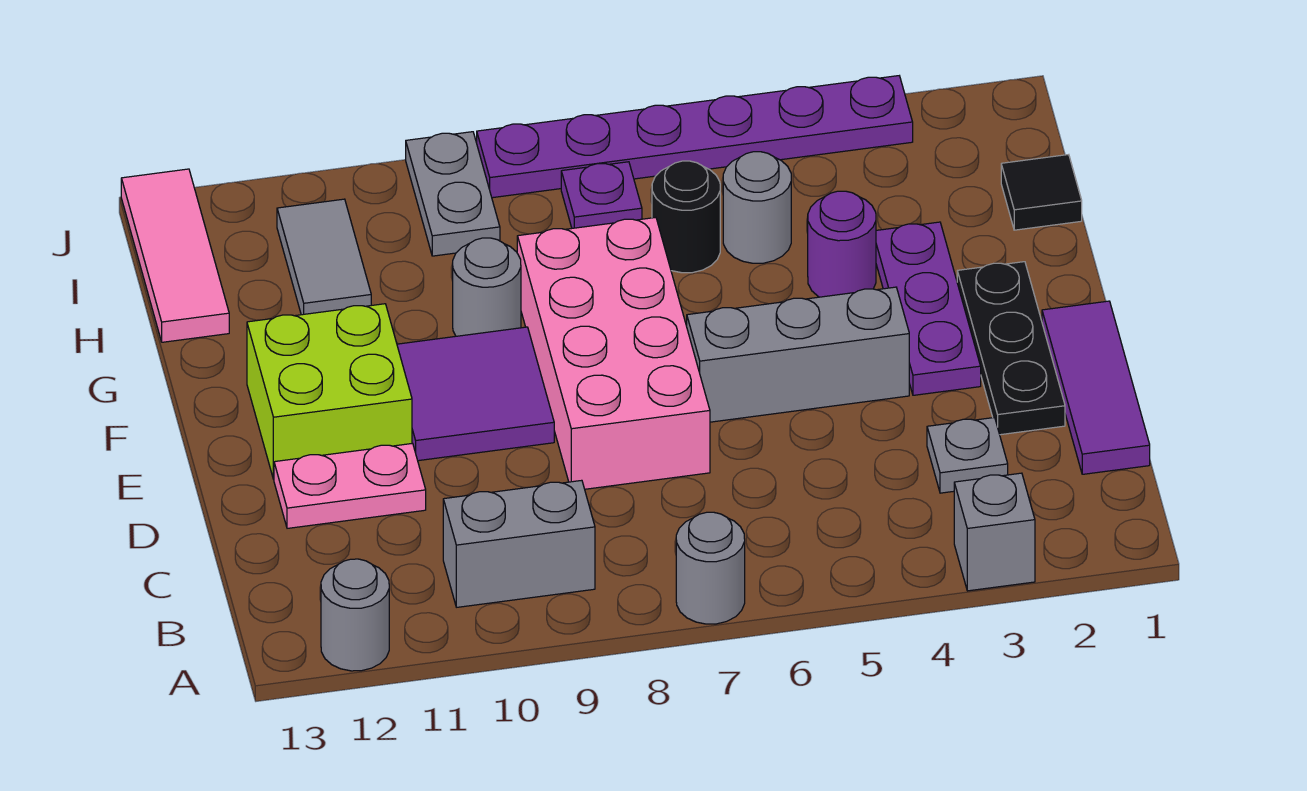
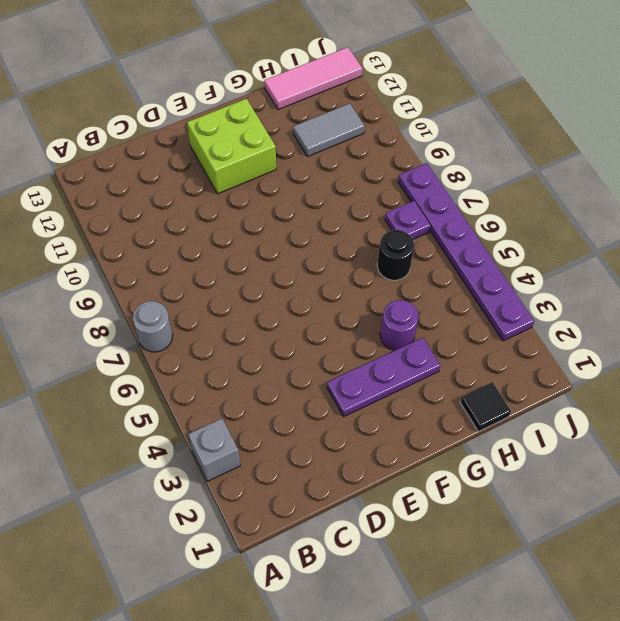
none -> grey 1x1 round brick [321,559,389,671]
none -> grey 1x2 brick [443,480,595,607]
none -> purple 1x3 tile [1042,301,1150,474]

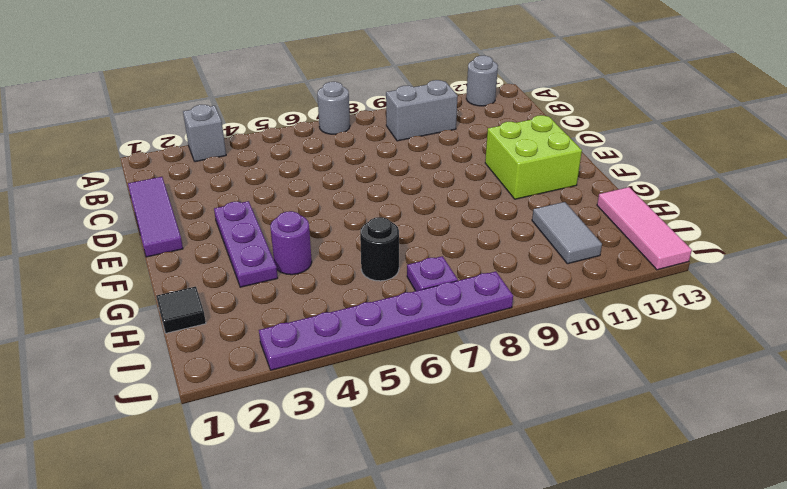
none -> grey 1x1 plate [927,418,1008,493]
none -> black 1x3 plate [957,262,1065,435]
none -> pink 2x4 brick [517,217,710,489]

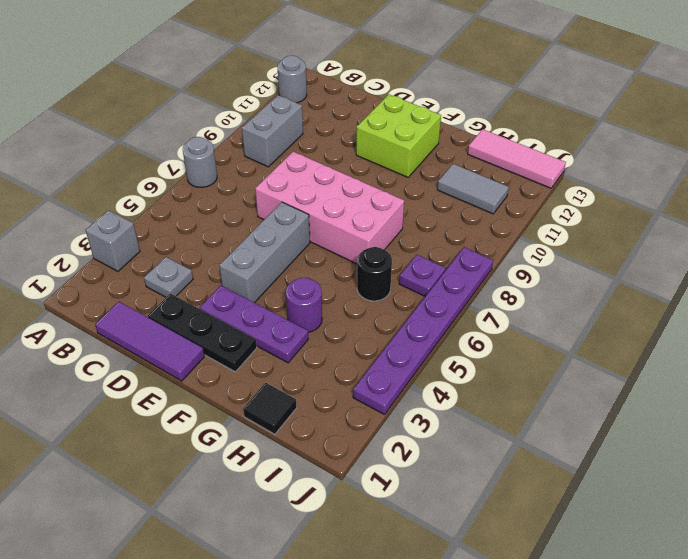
none -> pink 1x2 plate [274,443,426,528]
none -> purple 2x2 tile [397,327,554,461]
none -> grey 1x1 round brick [453,238,521,336]

